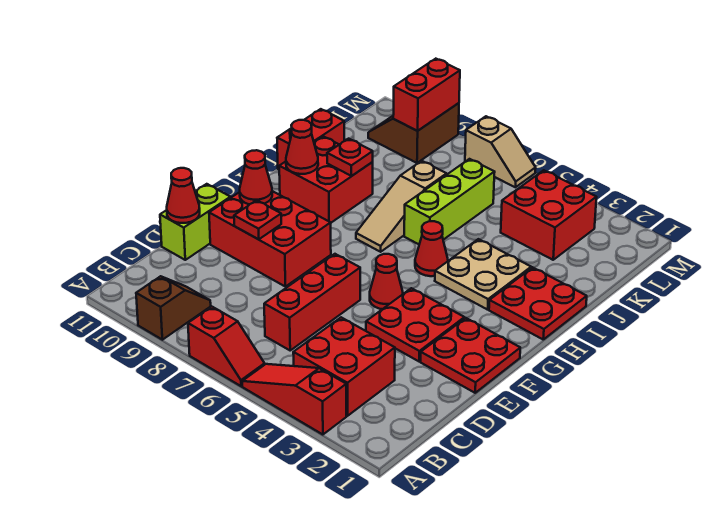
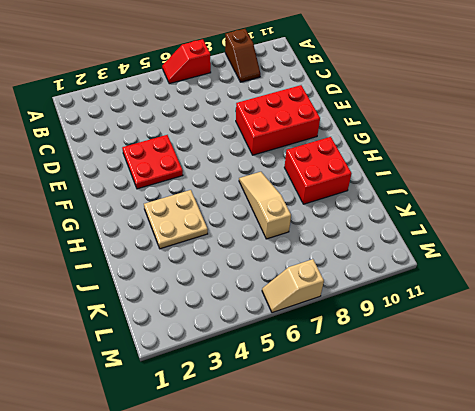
none -> red 1x3 slope [242,364,346,435]
none -> red 2x2 brick [293,317,395,416]
none -> red 1x3 brick [264,254,360,350]

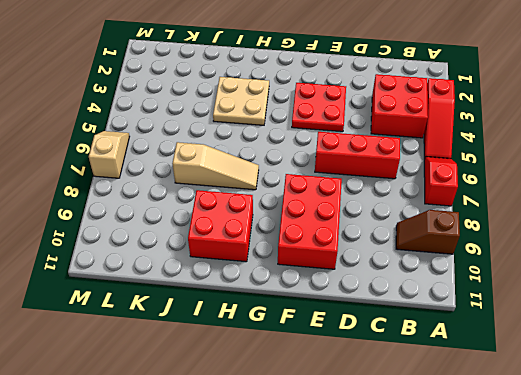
none -> lime 1x2 brick [160,184,231,260]
none -> red 2x2 plate [421,318,520,393]
none -> red 1x1 cone [370,254,403,309]

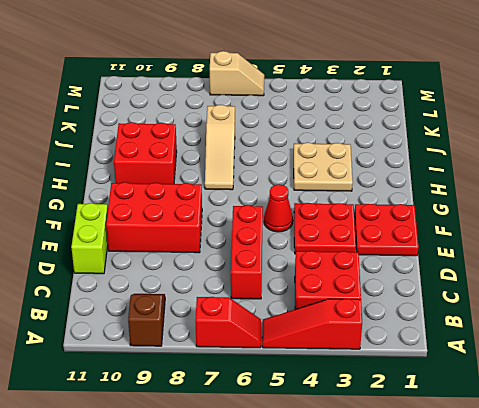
none -> red 2x2 plate [489,267,587,339]
none -> red 1x1 cone [415,221,448,276]
none -> lime 1x3 brick [404,159,495,244]

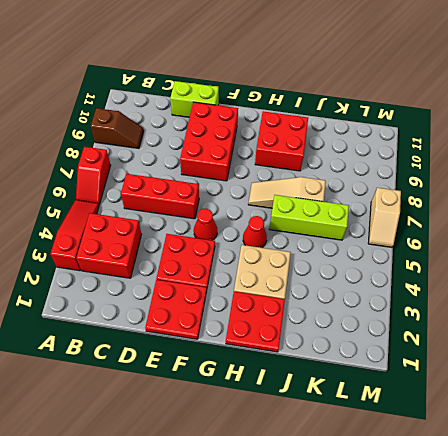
none -> red 1x2 brick [277,109,344,170]
none -> red 2x2 brick [501,170,597,260]
none -> brown 2x2 slope [368,103,459,163]

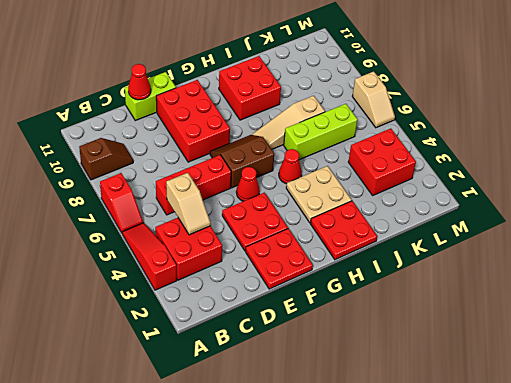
tan 1x2 slope [166,173,211,235] -> none
brown 2x2 slope [210,135,274,188] -> brown 2x2 slope moved to [368,103,459,163]
none -> red 1x2 brick [277,109,344,170]
none -> red 1x1 plate [234,200,281,239]
none -> red 1x1 cone [240,150,272,205]

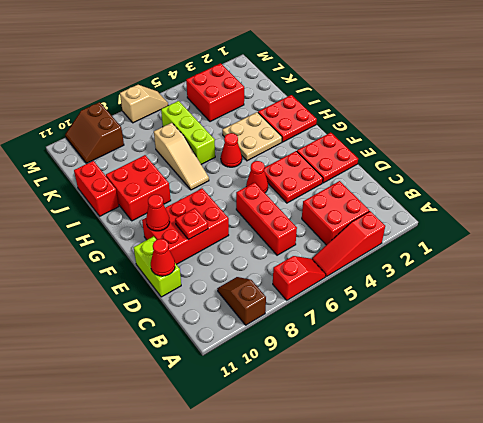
none -> red 1x1 cone [286,120,318,174]
none -> red 1x1 plate [327,139,373,176]
none -> red 1x2 brick [393,59,460,131]

